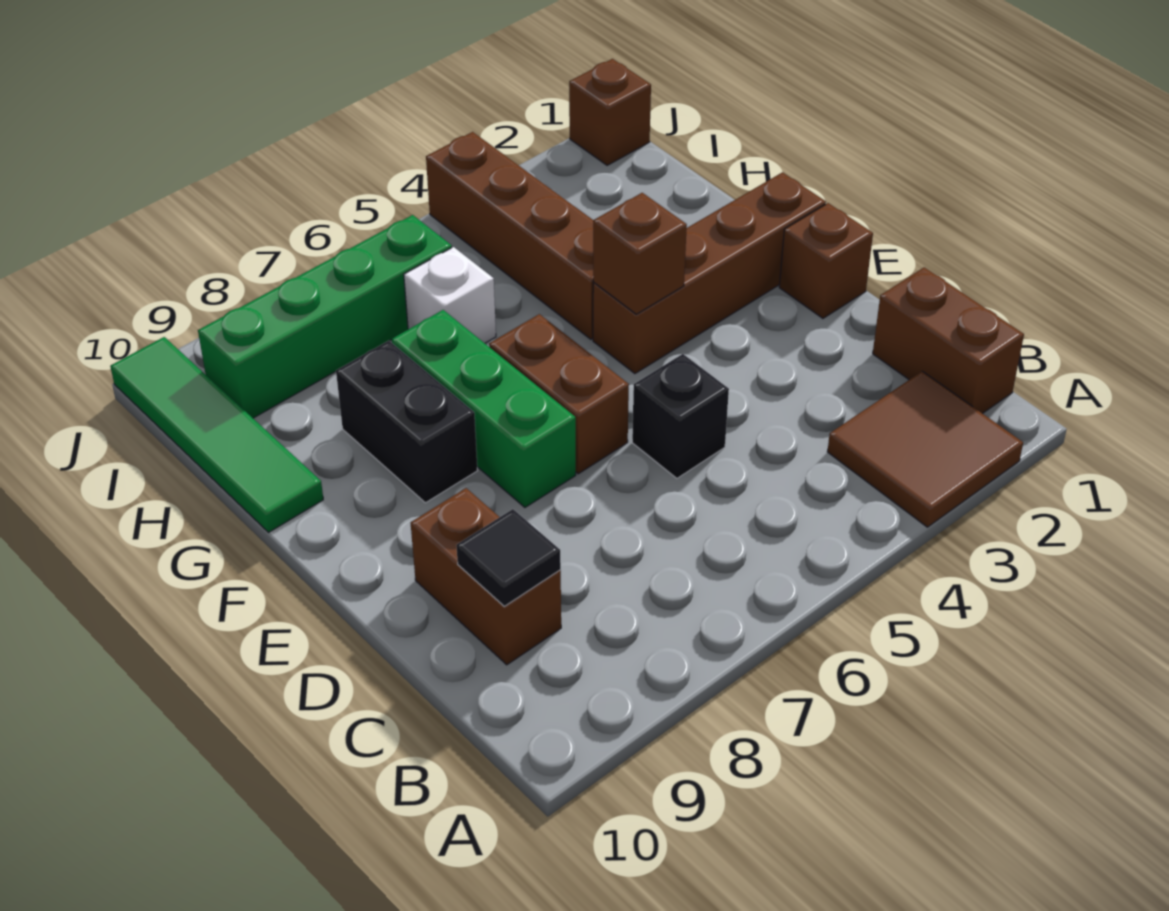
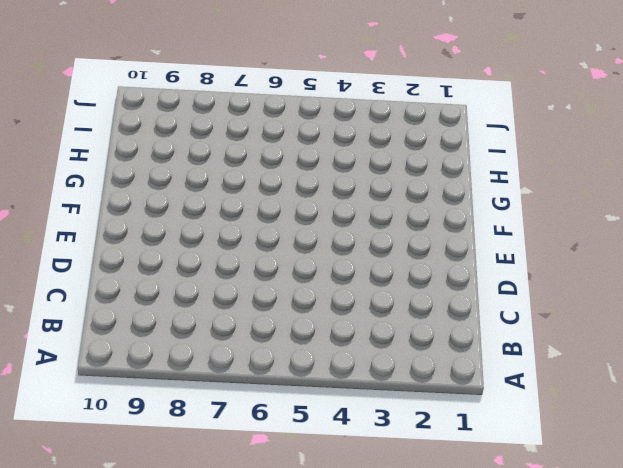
none -> brown 2x2 tile [827,371,1023,527]
none -> brown 1x2 brick [873,267,1024,414]
none -> brown 1x2 brick [411,488,561,665]

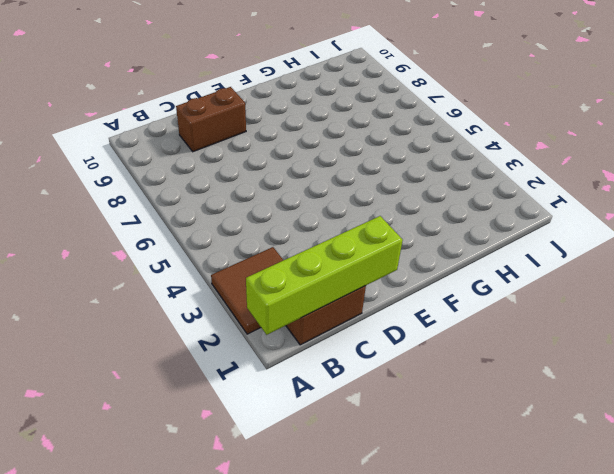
lime 1x4 brick [246,216,403,335] -> none
none -> black 1x1 brick [632,354,729,478]
none -> brown 1x1 brick [779,203,873,318]
none -> brown 1x2 brick [489,314,629,474]

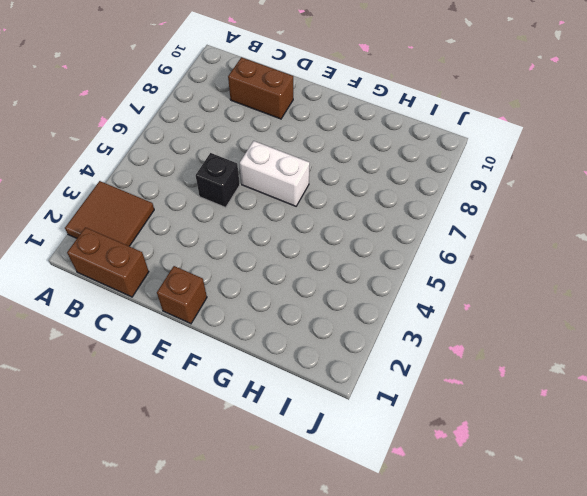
white 1x2 brick [240,141,310,206] -> brown 1x2 brick [489,314,629,474]
none -> green 1x3 brick [392,310,576,507]
none -> brown 1x4 brick [593,172,826,374]
none -> black 1x2 brick [336,341,477,503]

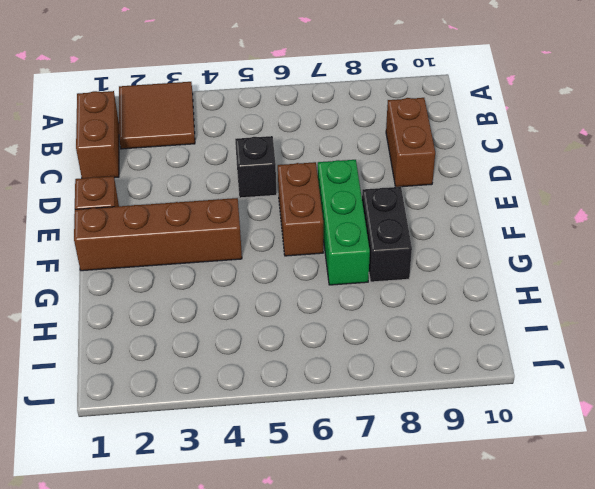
none -> brown 1x4 brick [426,132,593,339]
none -> green 1x4 tile [110,337,323,533]
none -> white 1x1 brick [404,247,496,343]

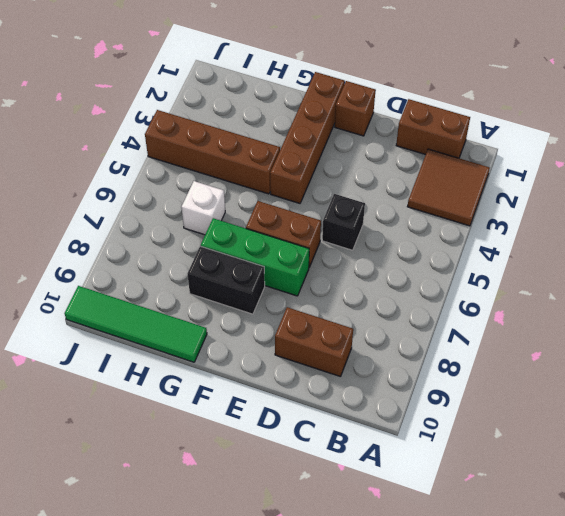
none -> green 1x4 brick [198,215,452,418]
none -> brown 1x1 brick [569,59,651,165]
none -> black 1x1 tile [456,509,561,606]

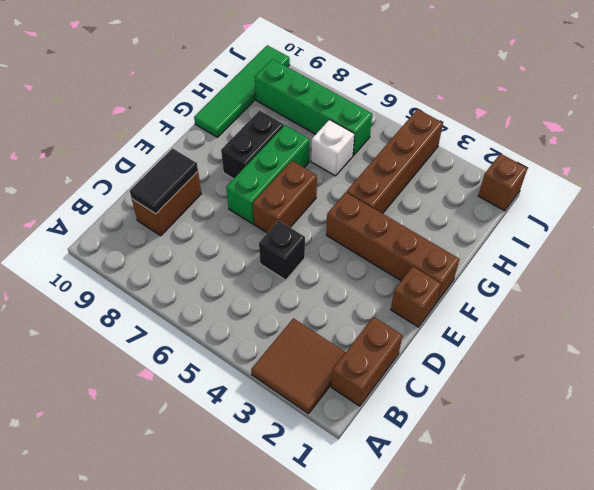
black 1x2 tile [130,148,198,214] -> black 1x1 tile [456,509,561,606]
none -> brown 1x1 brick [593,193,687,314]

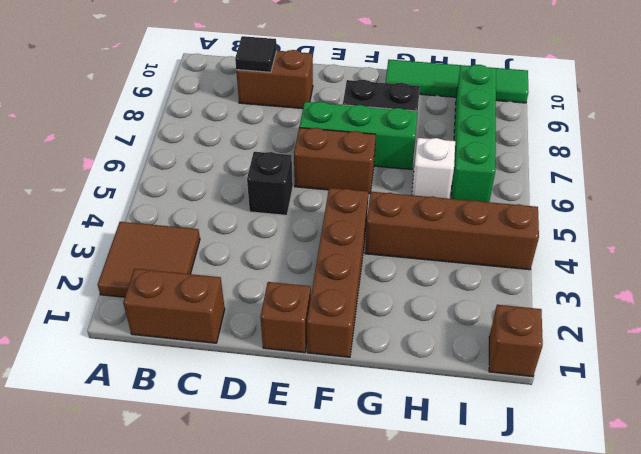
none -> brown 1x1 brick [593,193,687,314]

